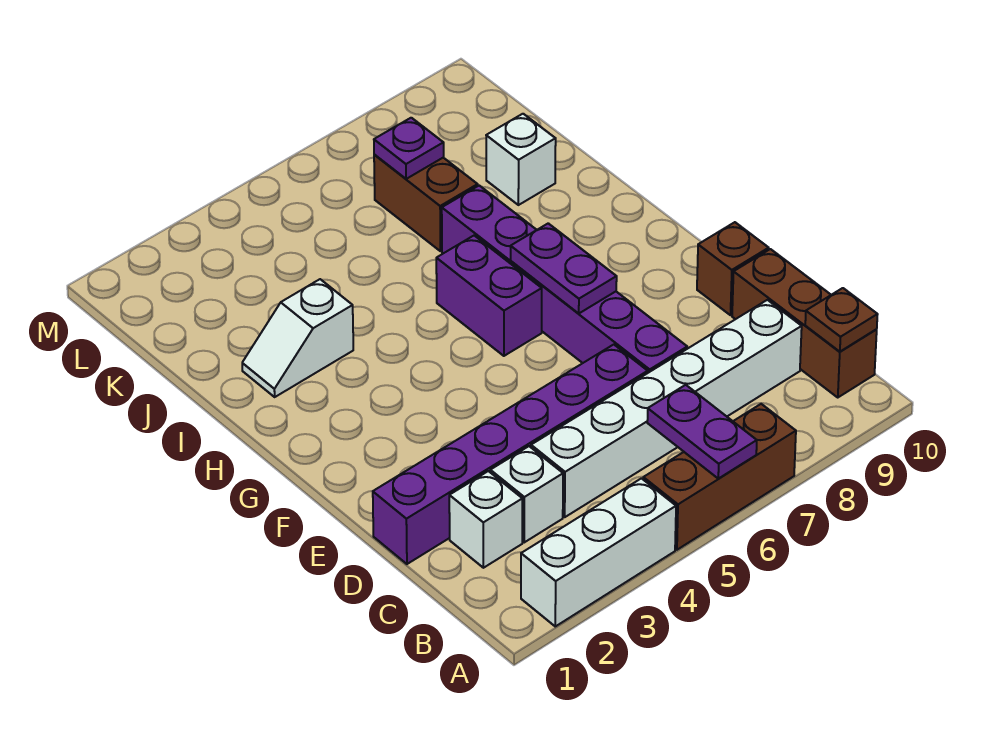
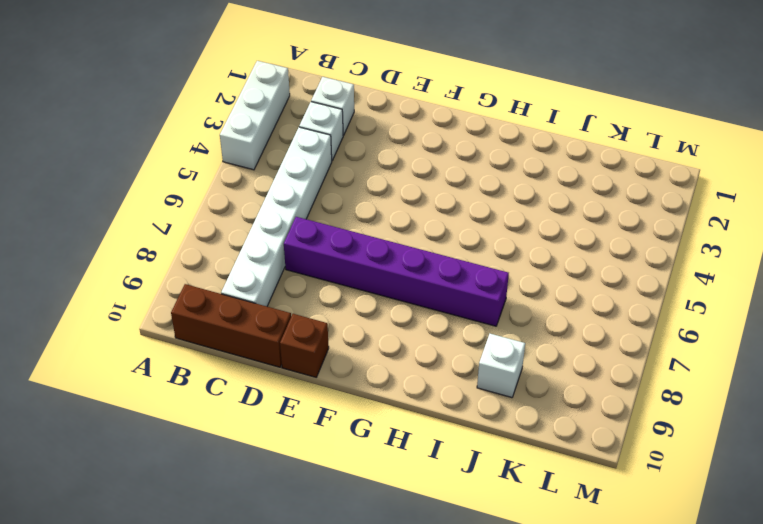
none -> brown 1x3 brick [643,404,796,550]
none -> purple 1x6 brick [373,345,648,564]
none -> purple 1x2 brick [436,236,542,356]

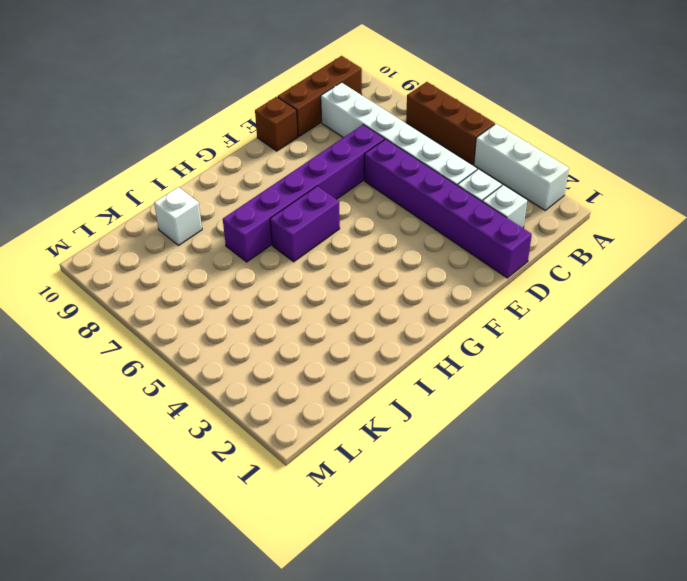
none -> white 1x2 slope [242,279,353,397]
none -> brown 1x2 brick [374,155,478,251]
none -> purple 1x2 plate [647,385,757,479]

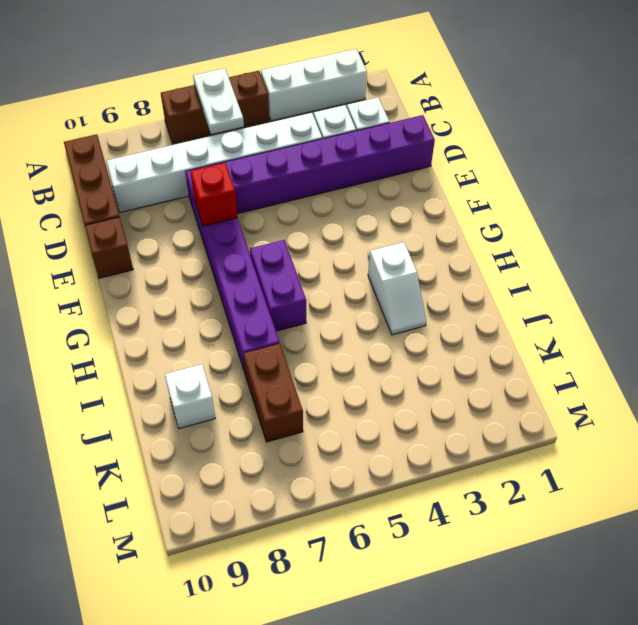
white 1x2 plate [193,68,244,134] -> purple 1x2 plate [647,385,757,479]
red 1x1 brick [190,163,238,226] -> none
white 1x2 slope [368,242,426,335] -> white 1x2 slope turned to [242,279,353,397]
none -> brown 1x1 plate [805,288,878,352]
none -> purple 1x2 plate [511,223,617,314]
none -> purple 1x1 plate [374,118,444,179]

